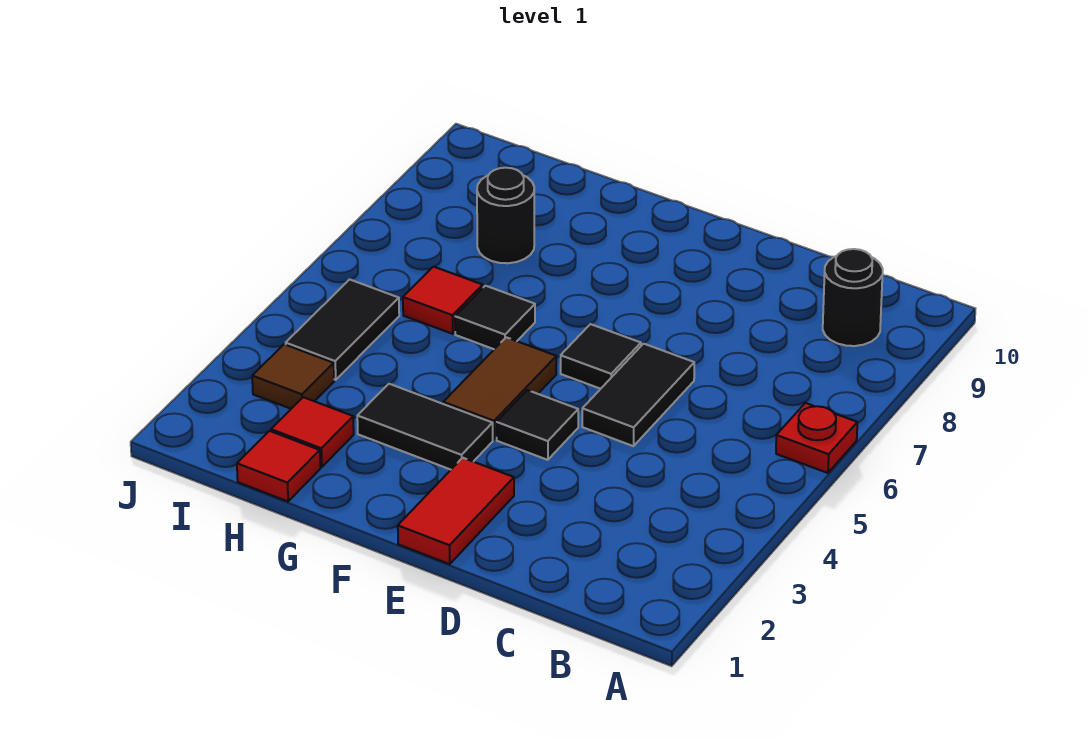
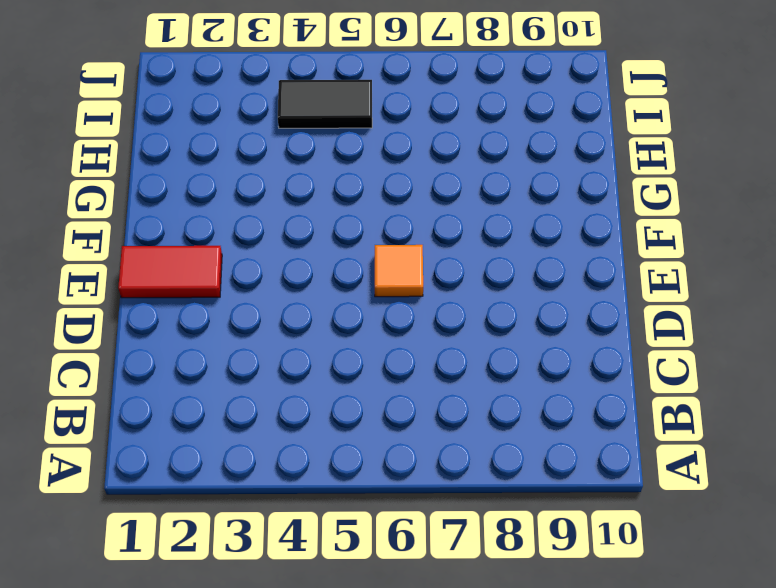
orange 1x1 tile [375,245,423,297] -> black 1x1 tile [561,324,641,389]
none -> red 1x1 plate [776,403,857,473]
none -> black 1x1 round brick [823,249,883,346]
none -> black 1x2 tile [582,344,694,446]

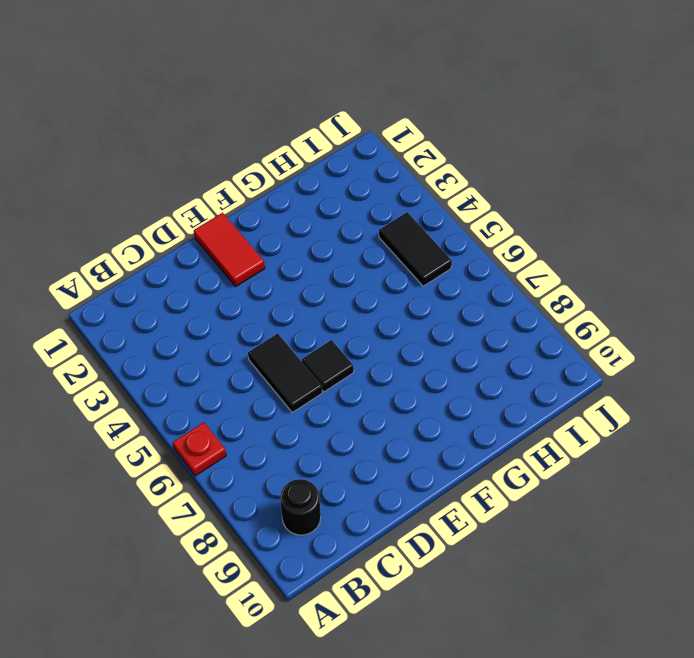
none -> black 1x1 tile [497,390,578,460]
none -> black 1x2 tile [357,384,493,470]
none -> brown 1x2 tile [443,337,556,440]

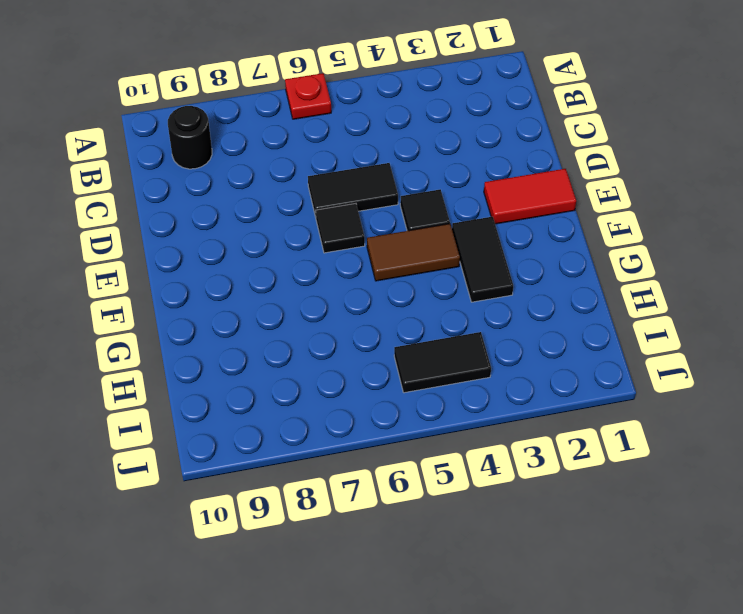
none -> black 1x1 tile [455,286,535,349]
none -> red 1x1 tile [237,431,320,501]
none -> red 1x1 tile [271,397,354,467]

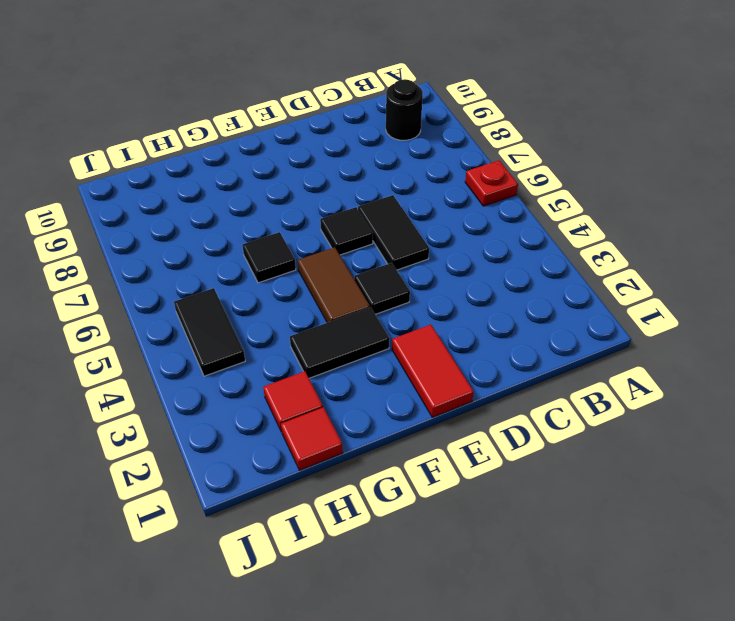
none -> red 1x1 tile [403,267,483,334]
none -> black 1x1 round brick [477,168,534,263]
none -> brown 1x1 tile [252,344,334,409]

